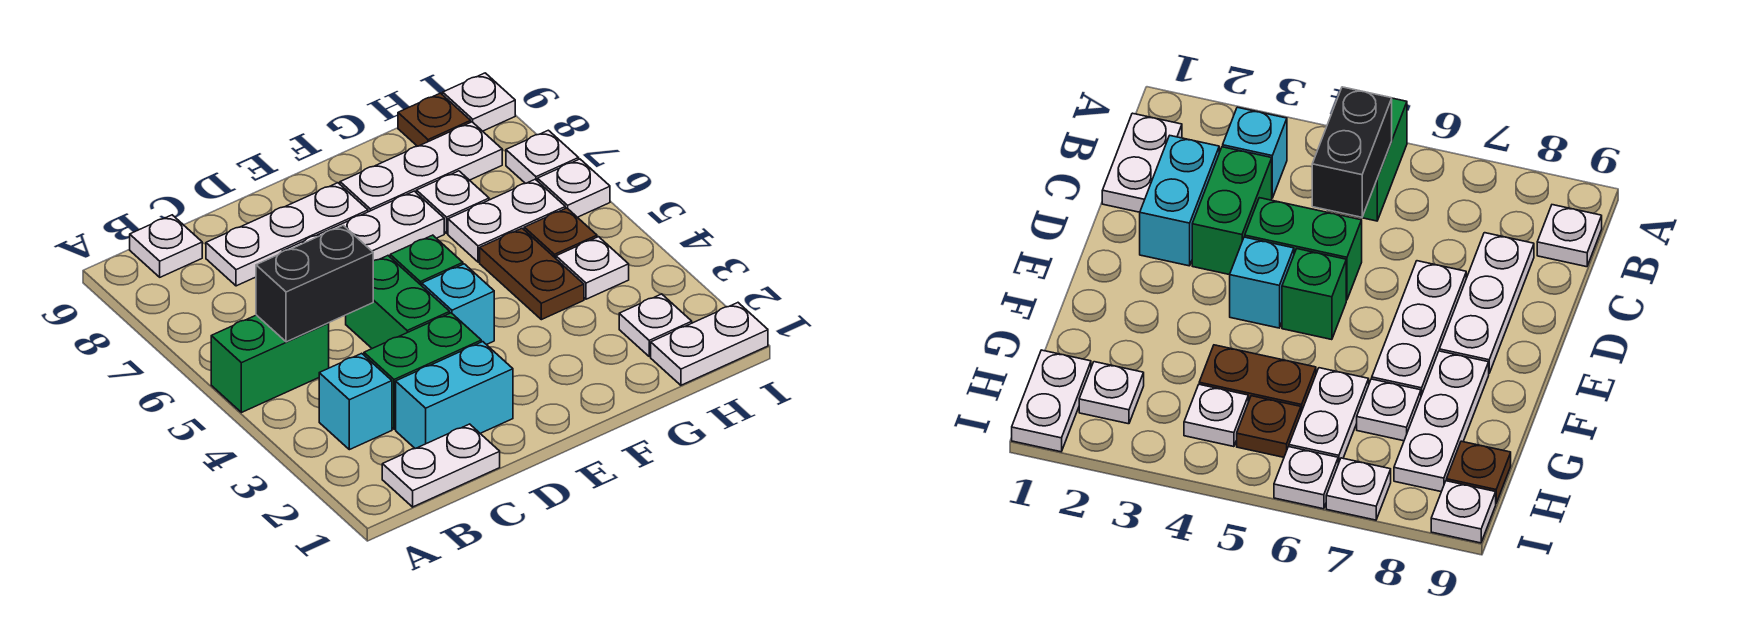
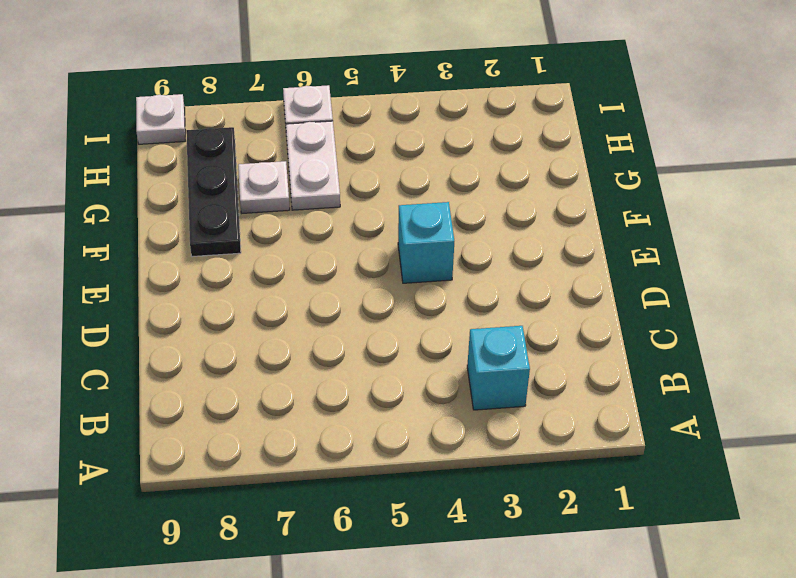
black 1x3 plate [186,127,241,257] -> white 1x3 plate [340,122,502,212]
none -> green 1x2 brick [211,315,329,413]
none -> white 1x2 plate [382,424,500,507]
none -> white 1x1 plate [130,215,202,277]

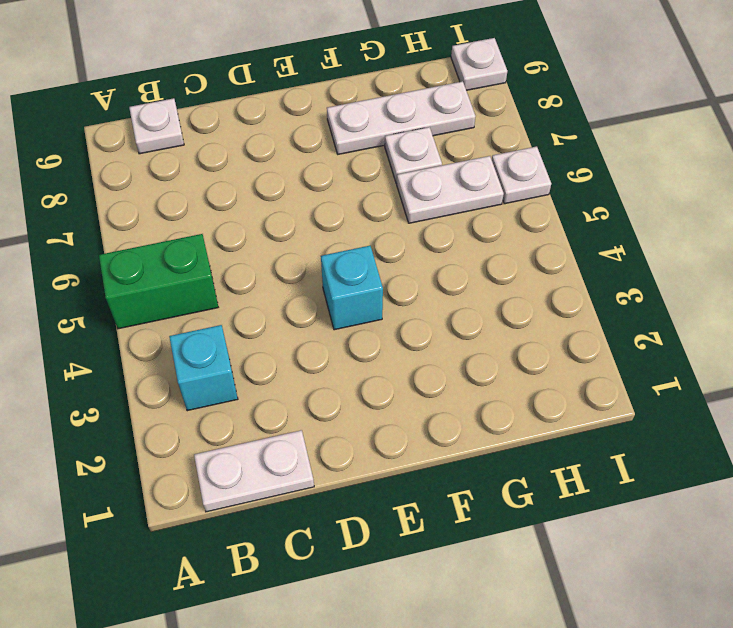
none -> cyan 1x2 brick [396,342,513,449]
none -> green 1x2 brick [364,313,481,429]
none -> white 1x3 plate [206,183,368,286]

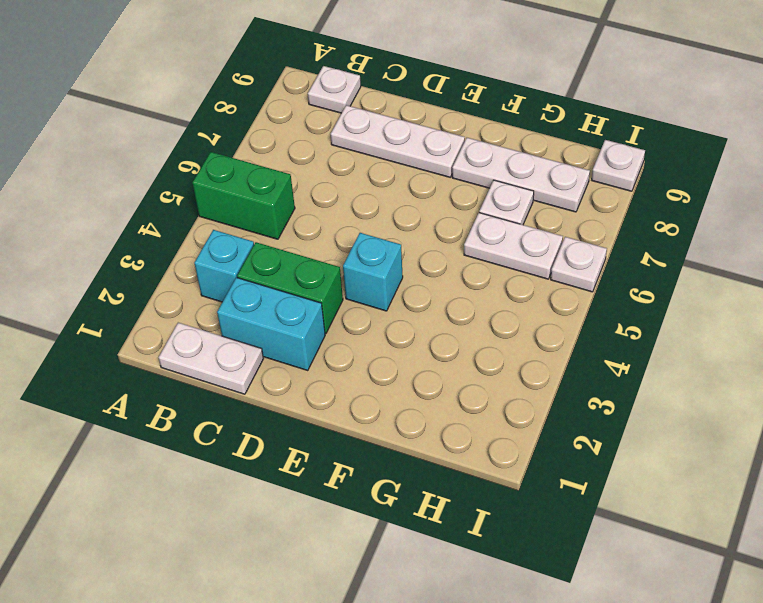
none -> green 1x2 brick [346,256,450,348]
none -> white 1x3 plate [282,191,444,261]
none -> green 1x1 brick [390,235,463,286]

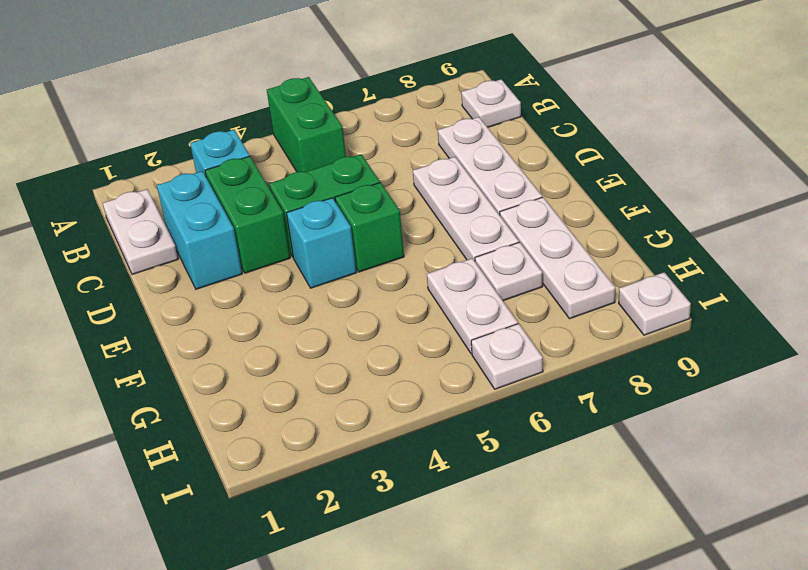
none -> brown 1x2 plate [480,228,584,320]
none -> white 1x2 plate [651,303,768,385]
none -> white 1x1 plate [619,294,692,357]

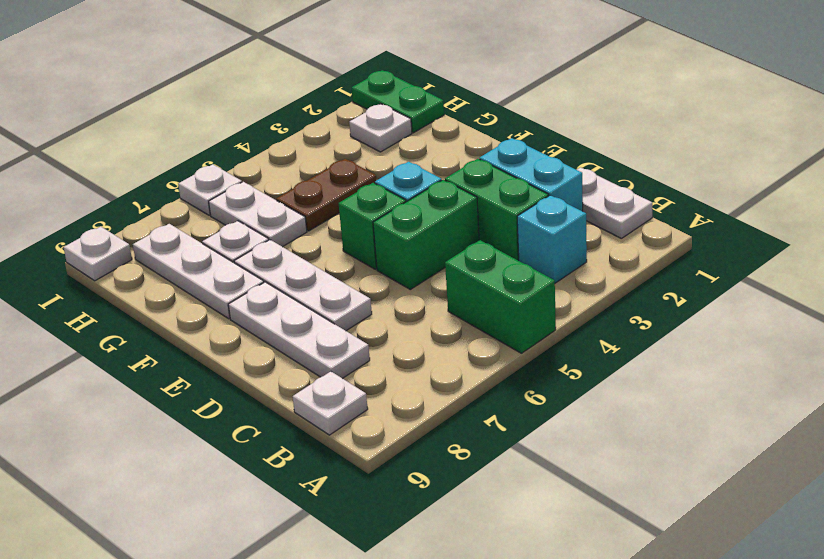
green 1x2 plate [352,70,444,133] -> white 1x2 plate [651,303,768,385]
none -> white 1x1 plate [556,237,629,299]
none -> brown 1x1 plate [524,208,597,258]
none -> brown 1x1 plate [398,93,471,146]

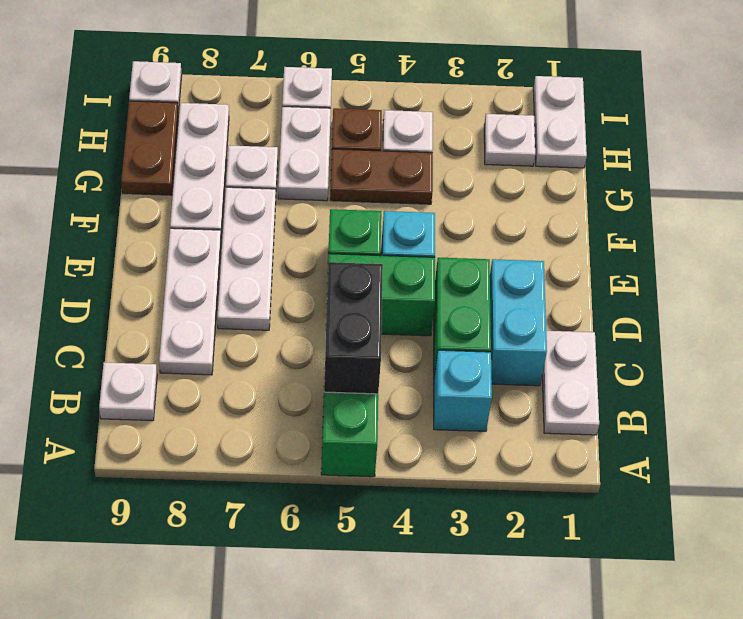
brown 1x2 plate [121,101,178,195] -> brown 1x1 plate [398,93,471,146]
none -> white 1x1 plate [506,130,579,183]

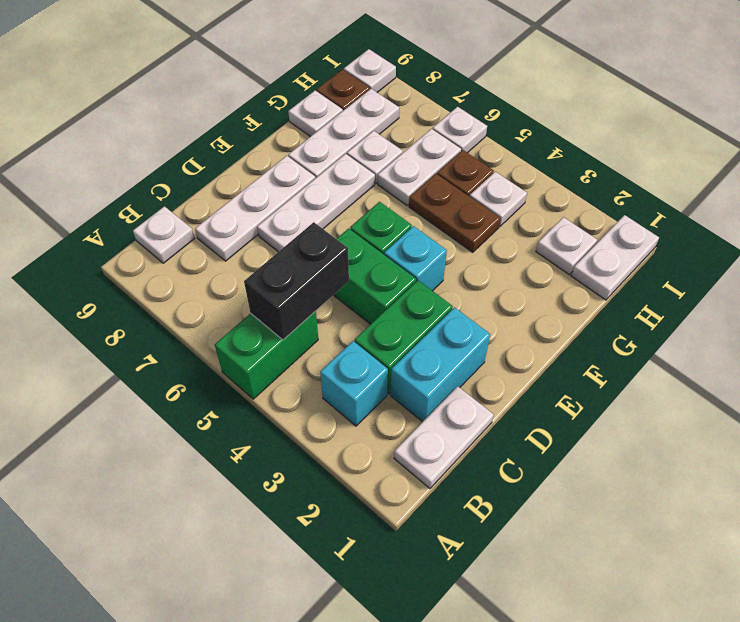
white 1x1 plate [288,91,343,137] -> white 1x1 plate moved to [506,130,579,183]

